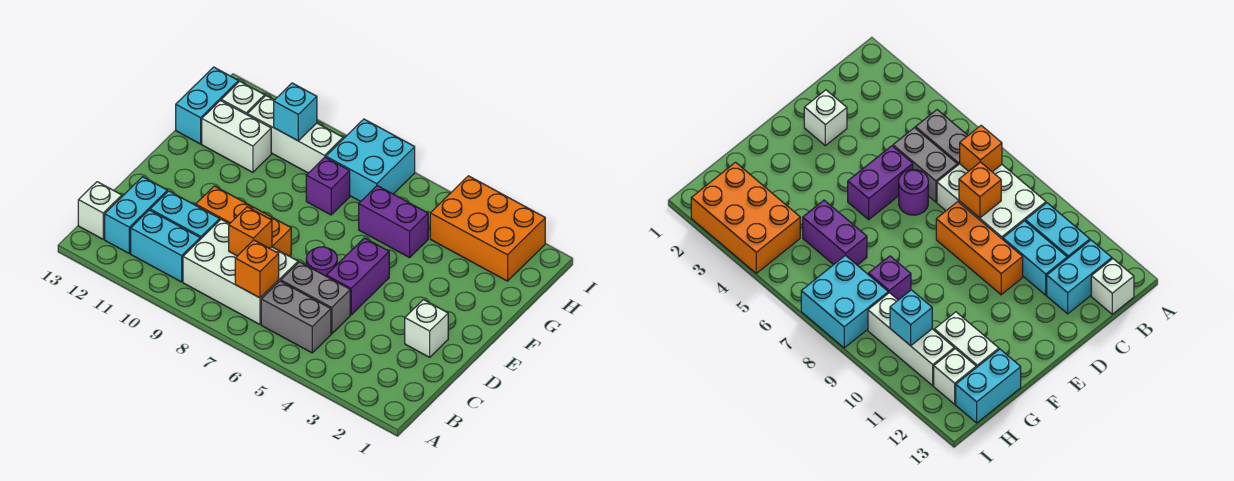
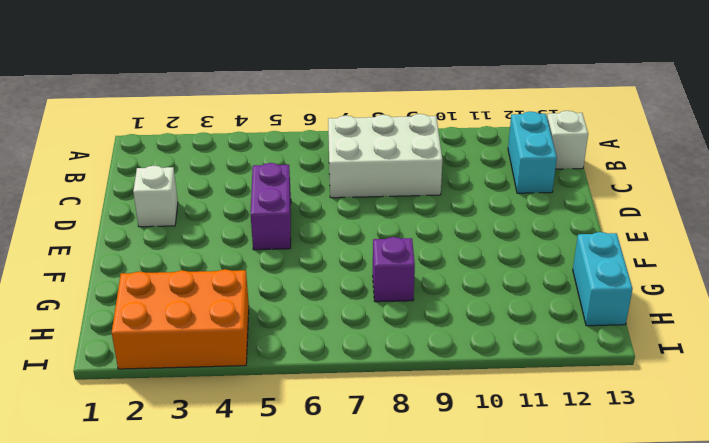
none -> grey 1x2 brick [261,281,331,353]
none -> cyan 1x2 brick [131,210,200,282]
none -> grey 1x2 brick [281,262,350,334]

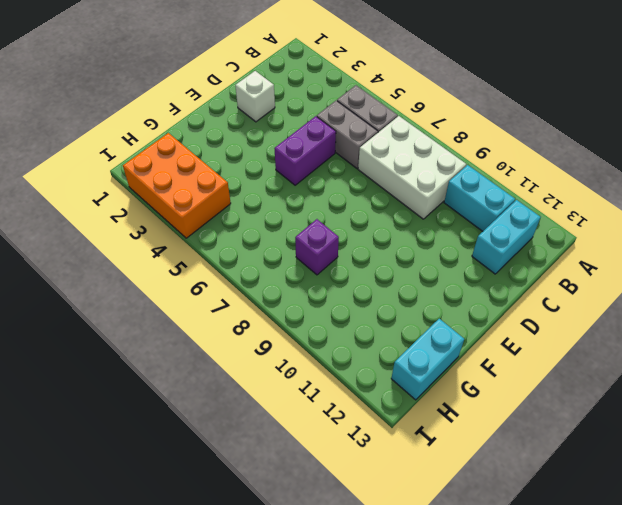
none -> white 1x1 brick [78,182,122,239]
none -> cyan 1x2 brick [150,191,220,239]
none -> purple 1x1 round brick [306,247,337,276]

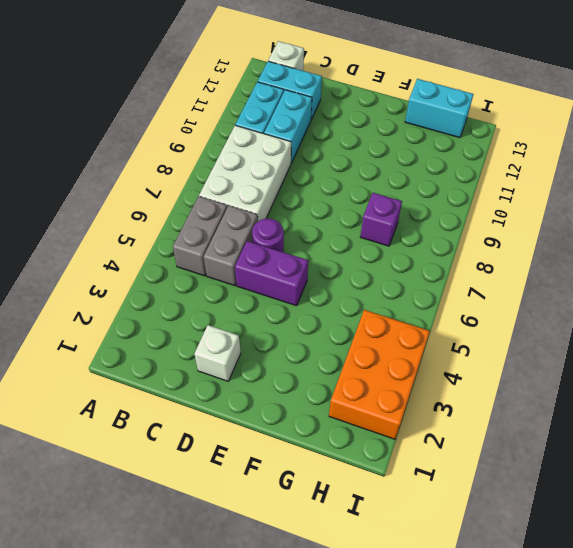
none -> orange 1x3 brick [196,186,291,256]
none -> purple 1x2 brick [359,186,428,258]
none -> white 1x2 brick [202,100,271,172]

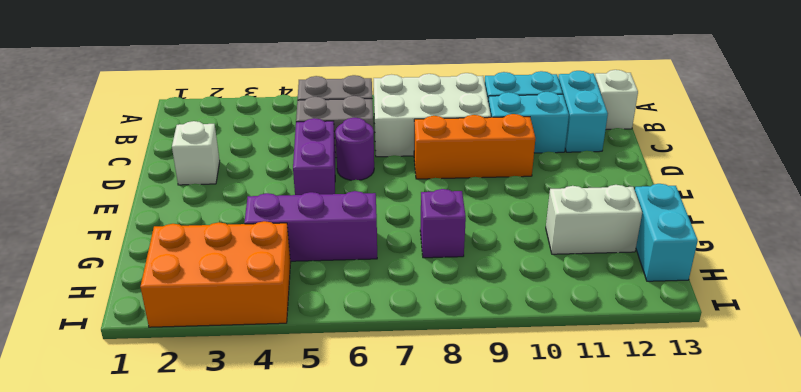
purple 1x3 brick [244,191,377,261] -> purple 1x2 brick [359,186,428,258]
none -> cyan 2x2 brick [326,119,415,201]
none -> white 1x3 brick [247,96,343,173]
none -> white 1x1 brick [221,81,265,114]

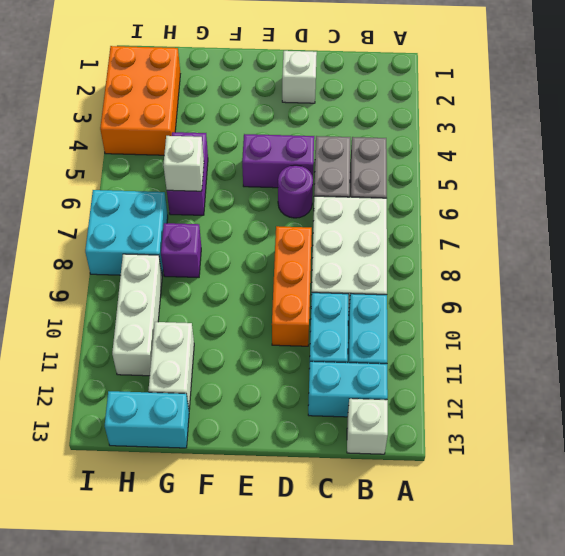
white 1x1 brick [163,136,204,191] -> white 1x1 brick moved to [221,81,265,114]
none -> orange 1x1 brick [235,240,279,298]
none -> orange 1x1 brick [229,207,272,256]
none -> cyan 1x1 brick [274,83,317,141]

